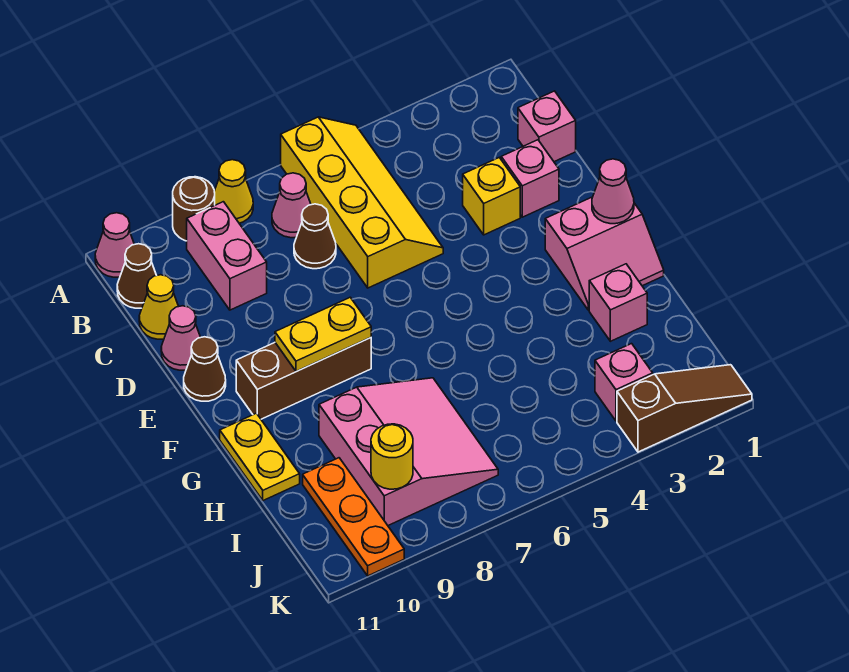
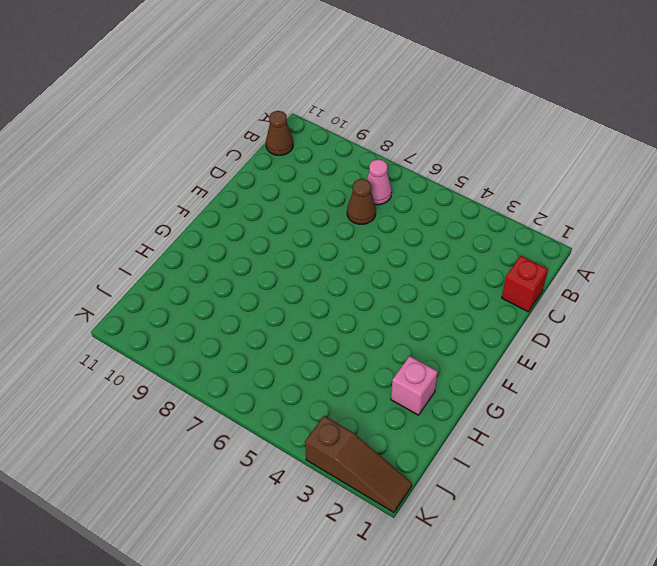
red 1x1 brick [502,256,548,312] -> pink 1x1 brick [518,91,576,162]
none -> yellow 2x4 slope [281,117,443,288]
none -> yellow 1x1 cone [214,160,253,223]
none -> brown 1x1 round brick [173,177,215,241]

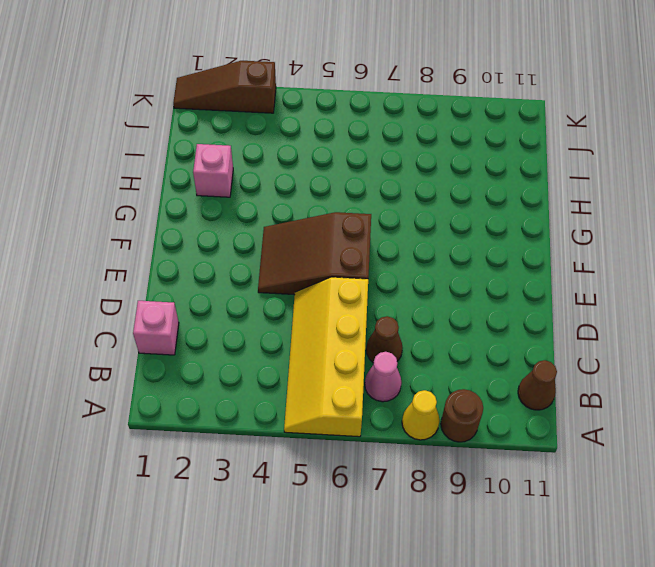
brown 2x3 slope [258,212,371,295] -> none
none -> pink 1x1 cone [95,213,134,277]
none -> pink 1x2 brick [187,202,267,310]
none -> yellow 1x1 cone [139,275,179,339]

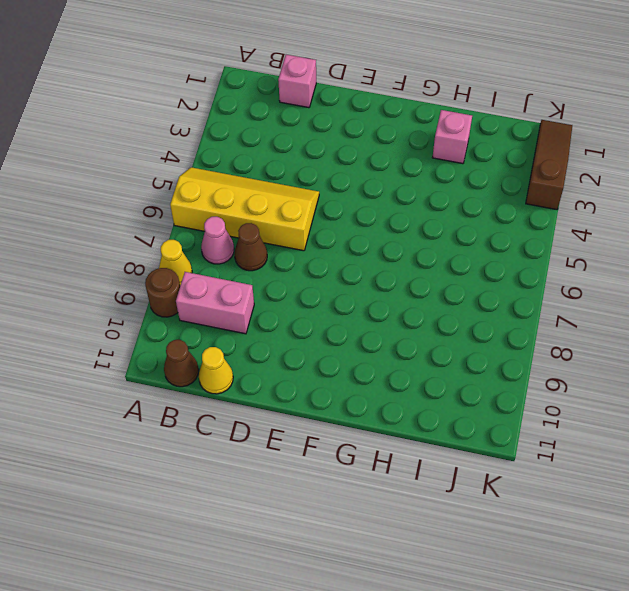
none -> pink 1x1 cone [95,213,134,277]
none -> pink 1x1 brick [501,140,559,217]
none -> yellow 1x1 brick [463,158,520,235]

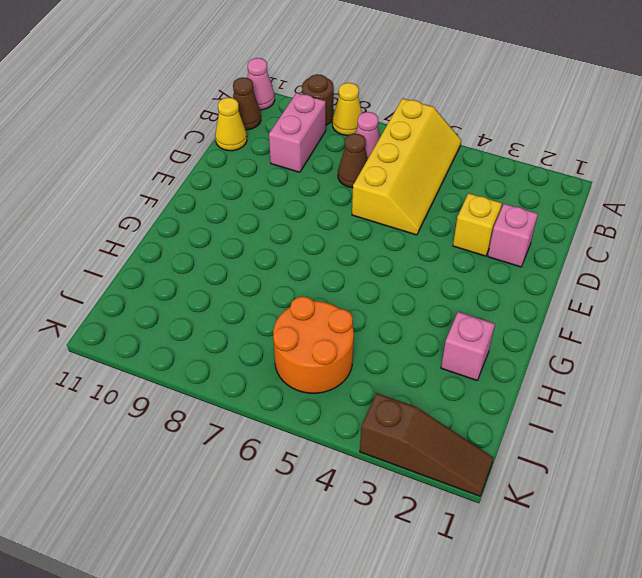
orange 2x2 round brick [273,296,354,393] -> none
none -> pink 1x1 brick [518,91,576,162]
none -> pink 1x1 cone [161,306,201,370]
none -> brown 1x1 cone [184,337,226,401]

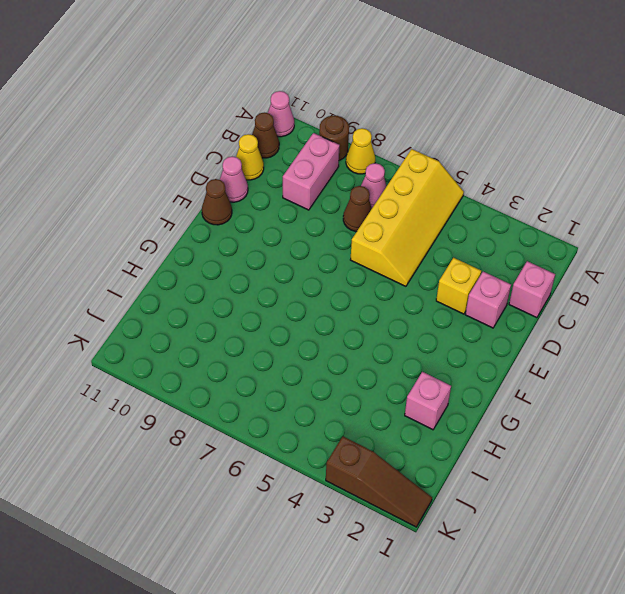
none -> pink 2x2 slope [545,197,664,310]
none -> brown 1x3 brick [236,338,371,419]
none -> yellow 1x2 plate [220,413,300,501]

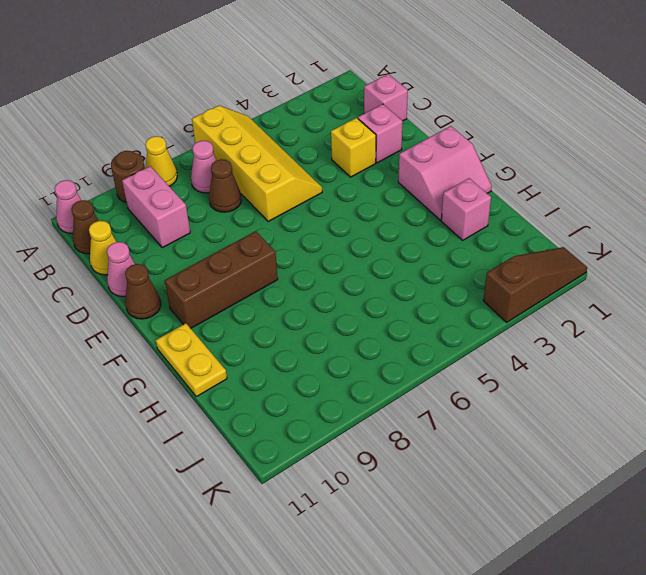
none -> pink 3x3 slope [319,378,498,525]
none -> orange 1x3 plate [303,458,404,576]
none -> pink 1x1 brick [595,344,653,421]

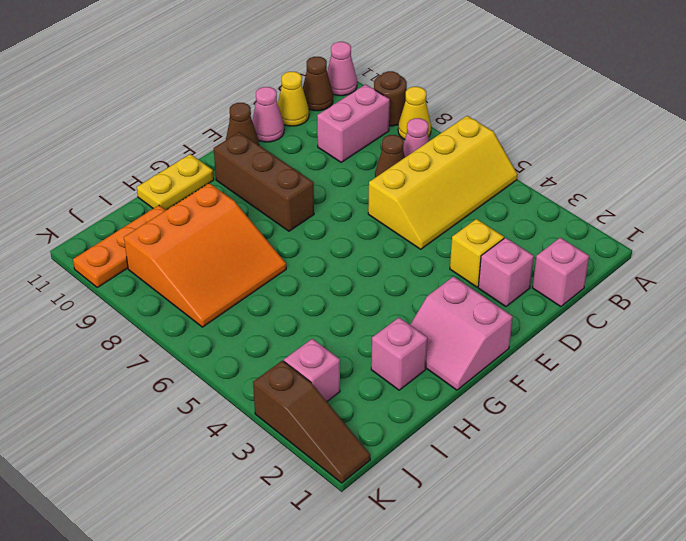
orange 3x3 slope [124,183,286,327] -> pink 3x3 slope [319,378,498,525]
none -> pink 1x1 cone [592,159,634,224]
none -> yellow 1x2 plate [275,297,371,371]
none -> yellow 1x1 round brick [371,424,413,489]

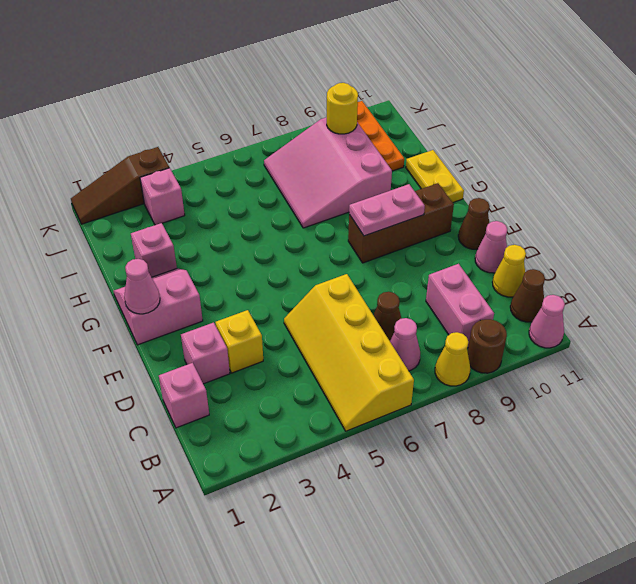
pink 1x2 plate [349,184,425,236] -> yellow 1x2 plate [275,297,371,371]

